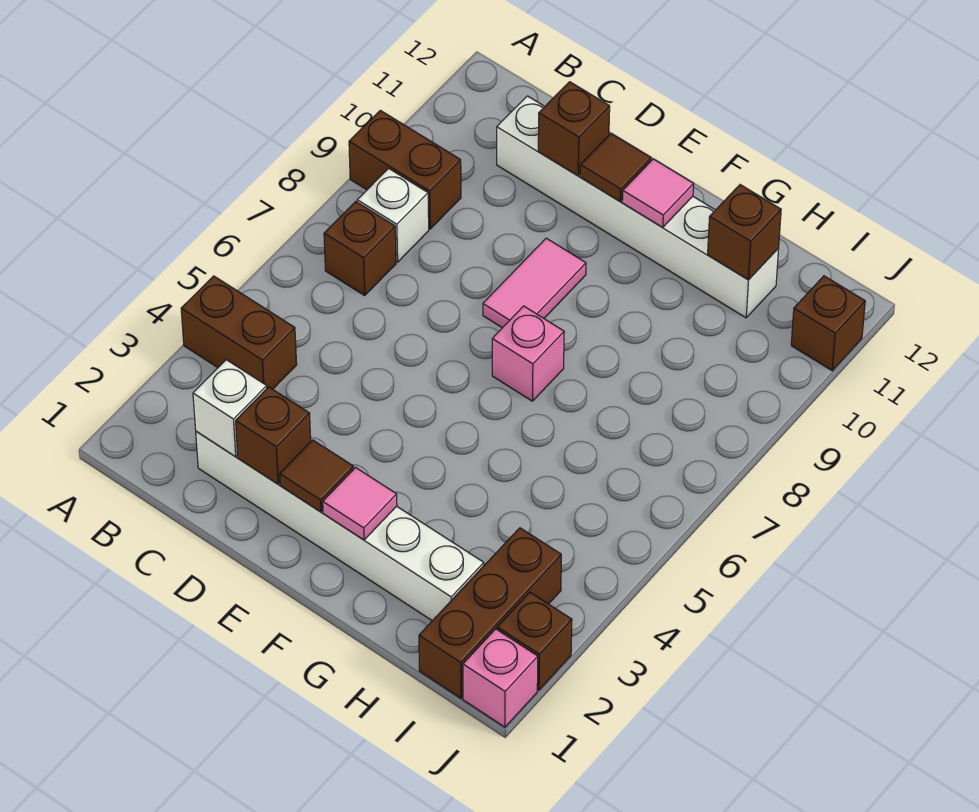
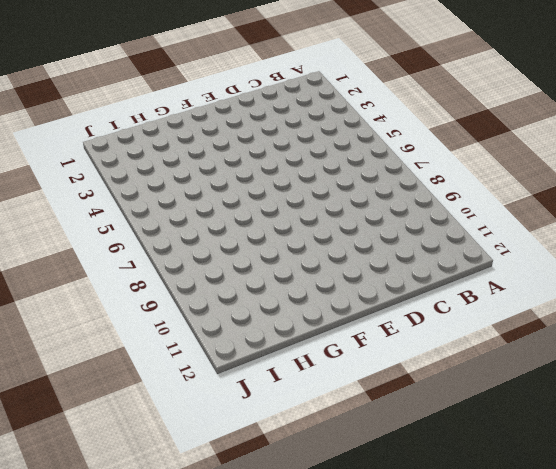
none -> brown 1x2 brick [181,276,297,389]
none -> brown 1x2 brick [349,110,461,229]
none -> brown 1x1 brick [324,202,396,295]

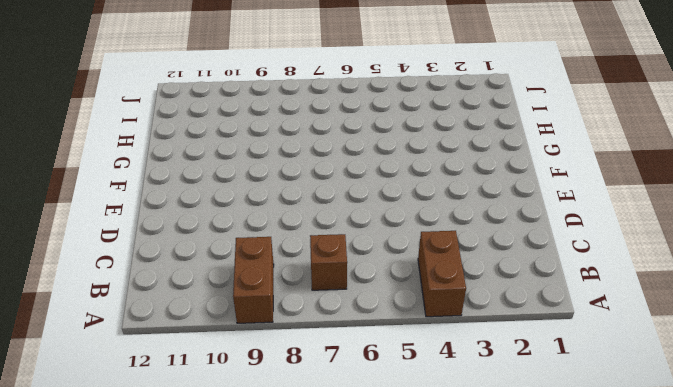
none -> white 1x1 brick [357,168,429,262]
none -> white 1x6 brick [196,432,484,621]
none -> white 1x6 brick [497,96,779,318]

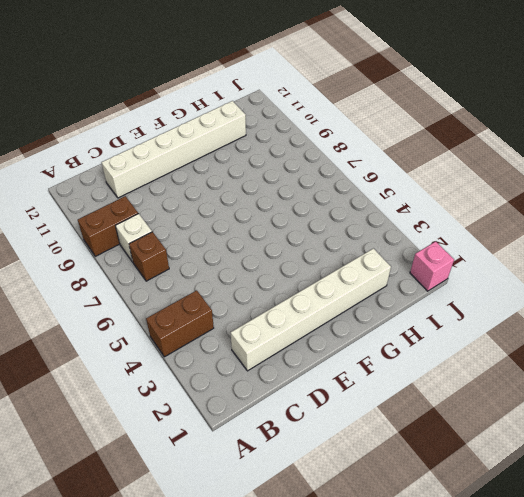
none -> pink 1x2 tile [483,238,586,328]
none -> pink 1x1 brick [492,306,564,401]
none -> brown 1x3 brick [419,528,561,698]

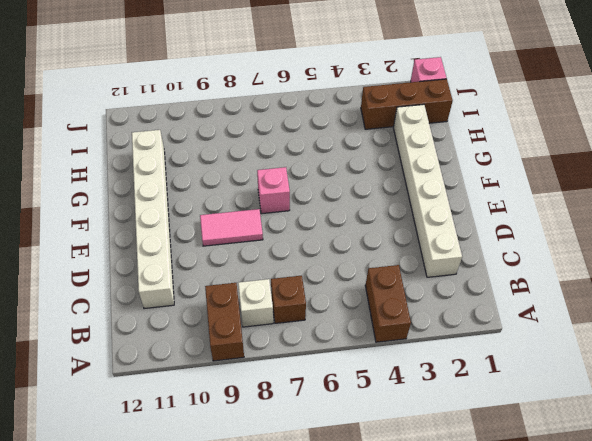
none -> brown 1x1 brick [497,592,572,690]
none -> brown 1x1 brick [791,276,865,371]
none -> white 1x1 brick [193,360,267,457]

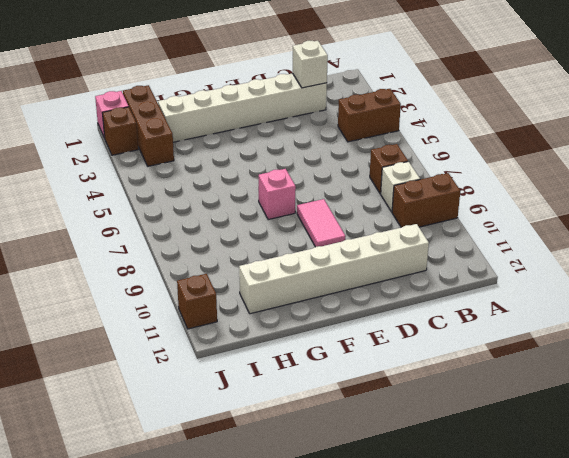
none -> brown 1x1 brick [236,387,311,484]
none -> brown 1x1 brick [538,82,610,176]
none -> brown 1x1 tile [280,440,354,512]

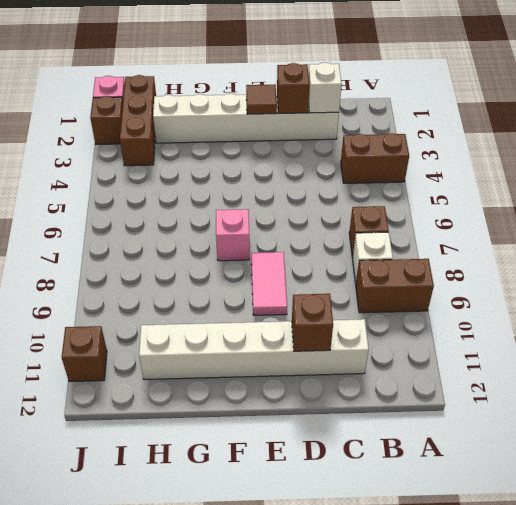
none -> brown 1x1 tile [580,134,651,201]
none -> pink 1x1 tile [323,468,397,540]
none -> pink 1x1 tile [622,159,694,227]

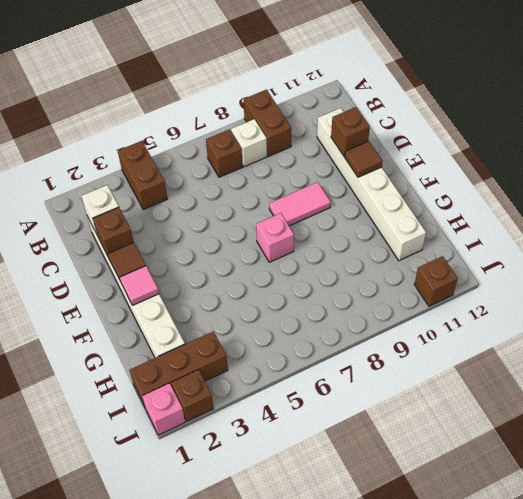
none -> pink 1x1 tile [622,159,694,227]
none -> brown 1x1 brick [708,185,781,280]

